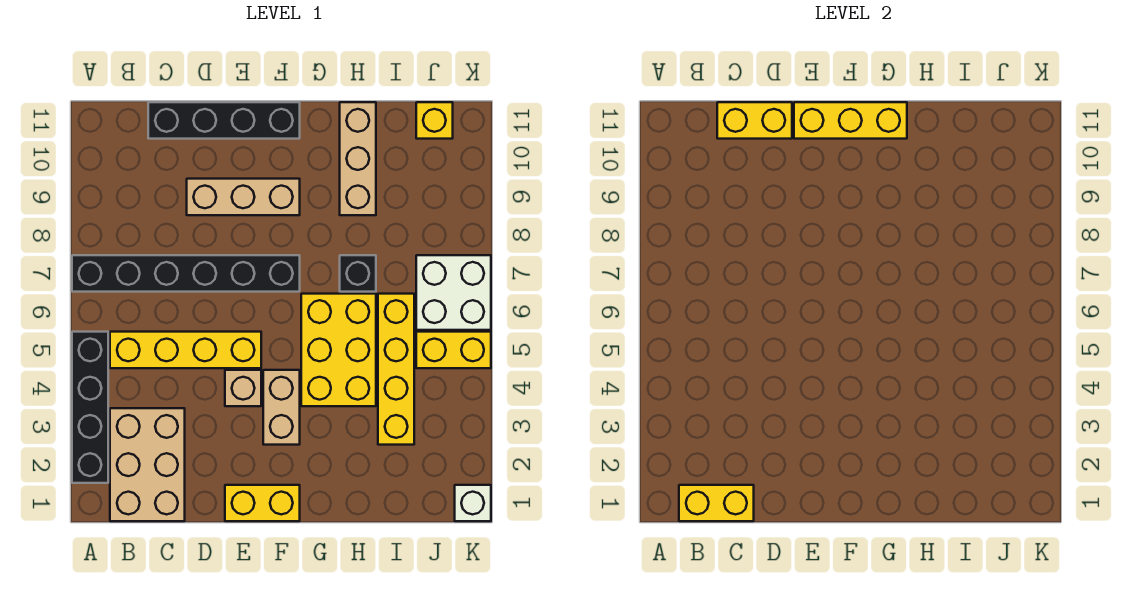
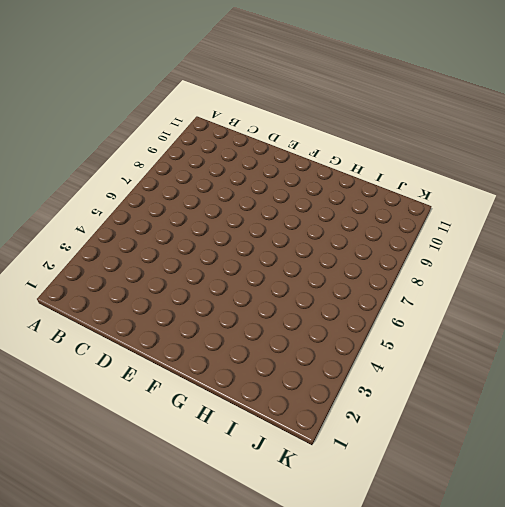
none -> black 1x4 brick [72,332,108,483]
none -> black 1x6 brick [72,255,300,292]
none -> tan 2x3 brick [110,408,185,521]

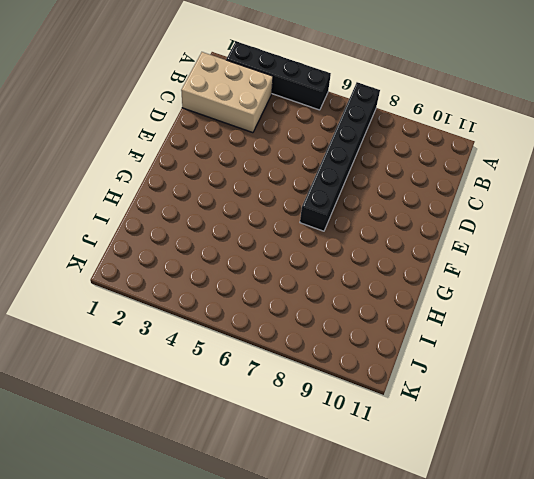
none -> yellow 1x4 brick [110,332,261,368]
none -> black 1x4 brick [148,102,300,139]
none -> tan 1x3 brick [187,179,300,215]

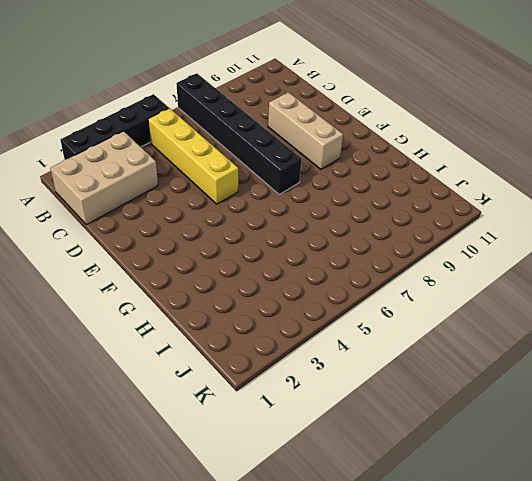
none -> black 1x4 brick [148,102,300,139]
none -> yellow 1x2 brick [225,485,300,521]
none -> tan 1x1 brick [225,370,261,406]

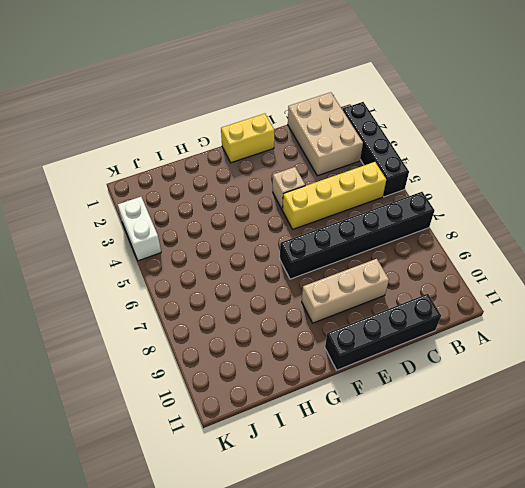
white 1x2 brick [118,197,161,261] -> none
none -> tan 1x2 brick [263,370,300,445]
none -> yellow 2x3 brick [301,294,376,406]
none -> black 1x1 brick [340,255,376,292]

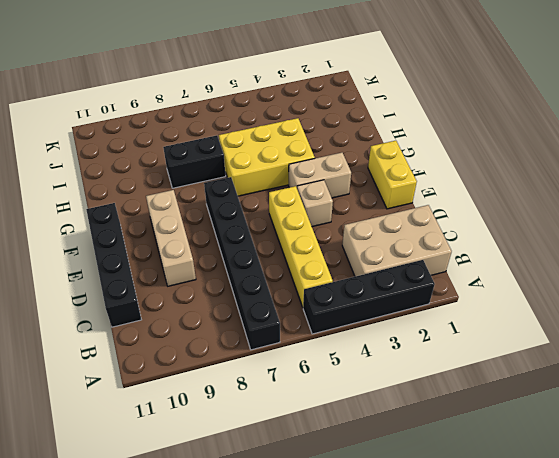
black 1x2 brick [163,135,226,188] -> black 1x1 brick [340,255,376,292]
none -> tan 1x3 brick [340,102,376,215]
none -> yellow 1x4 brick [378,294,414,445]
none -> yellow 1x2 brick [416,332,491,368]

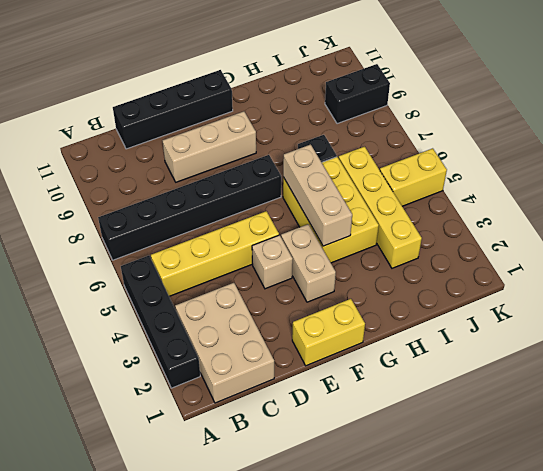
tan 1x3 brick [283,144,352,246] -> tan 1x3 brick moved to [340,102,376,215]
black 1x2 brick [325,64,390,124] -> none
none -> white 2x2 brick [416,255,491,330]
none -> yellow 1x1 brick [416,102,453,139]
none -> white 1x1 brick [455,485,491,521]

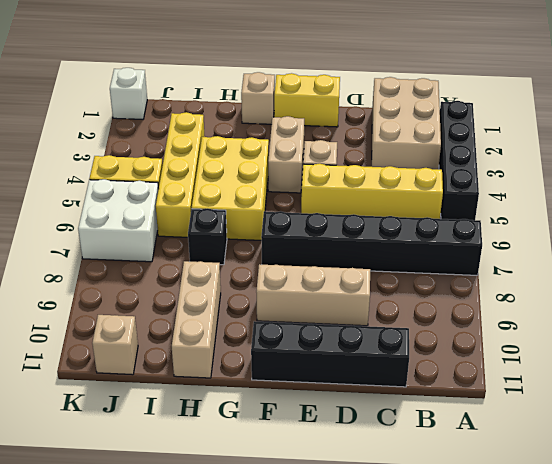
tan 1x1 brick [241,72,275,124] -> none
tan 1x1 brick [92,315,138,375] -> yellow 1x1 brick [416,102,453,139]
none -> yellow 1x2 brick [679,485,754,521]
none -> yellow 1x2 brick [717,102,792,139]
none -> yellow 1x3 brick [794,102,907,139]

